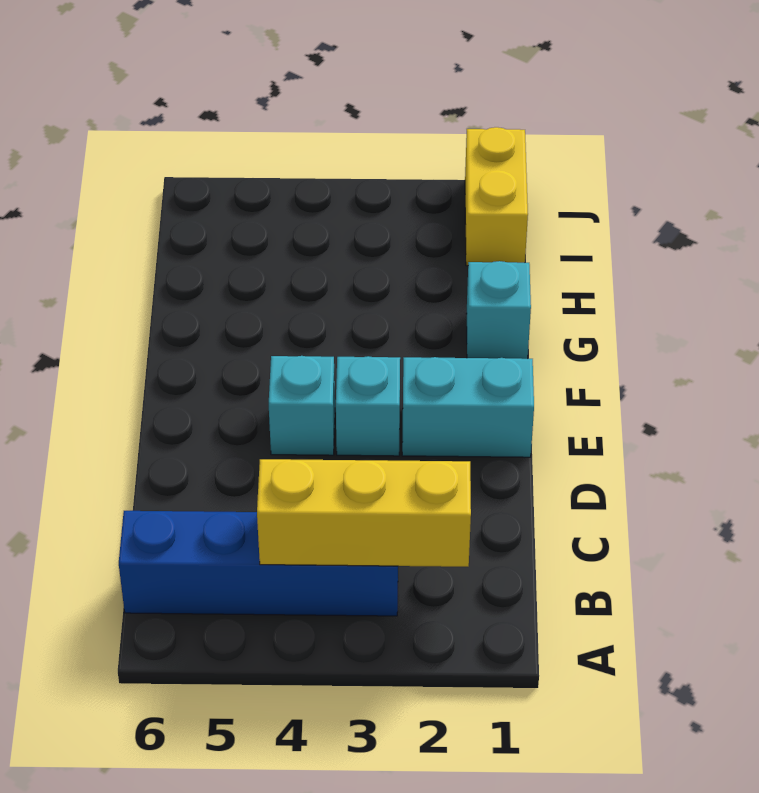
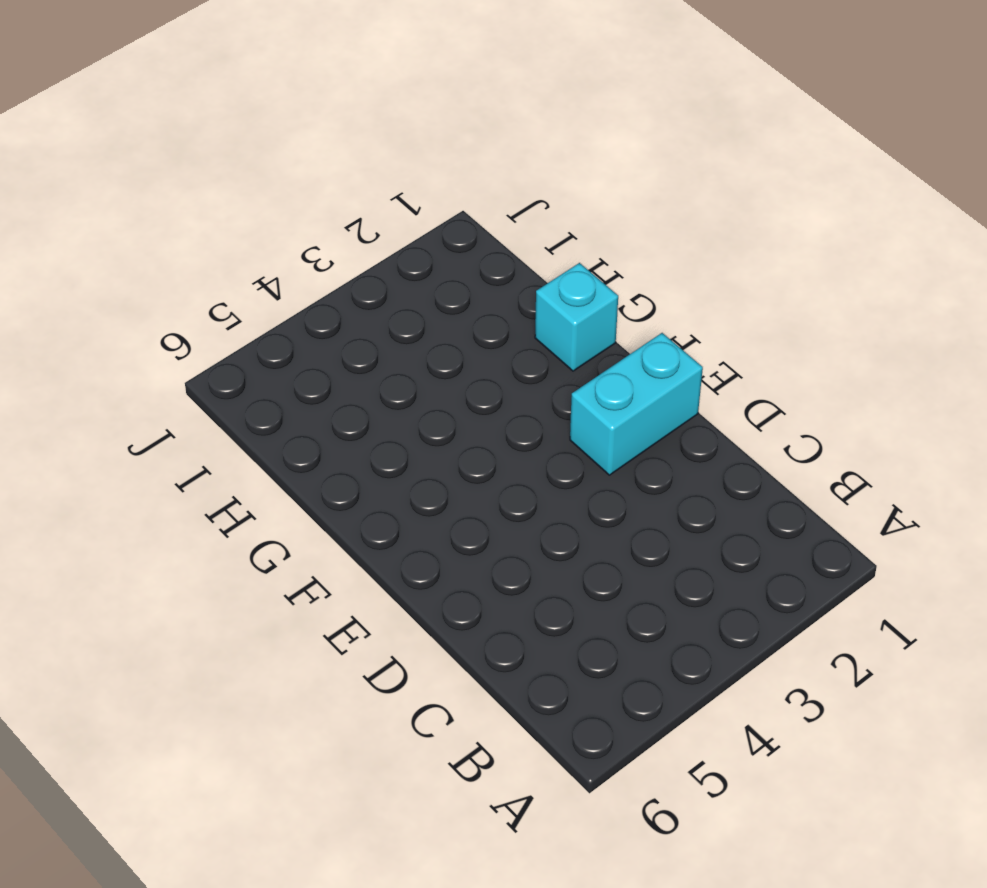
none -> blue 1x4 brick [119,511,398,616]
none -> cyan 1x1 brick [336,356,400,456]

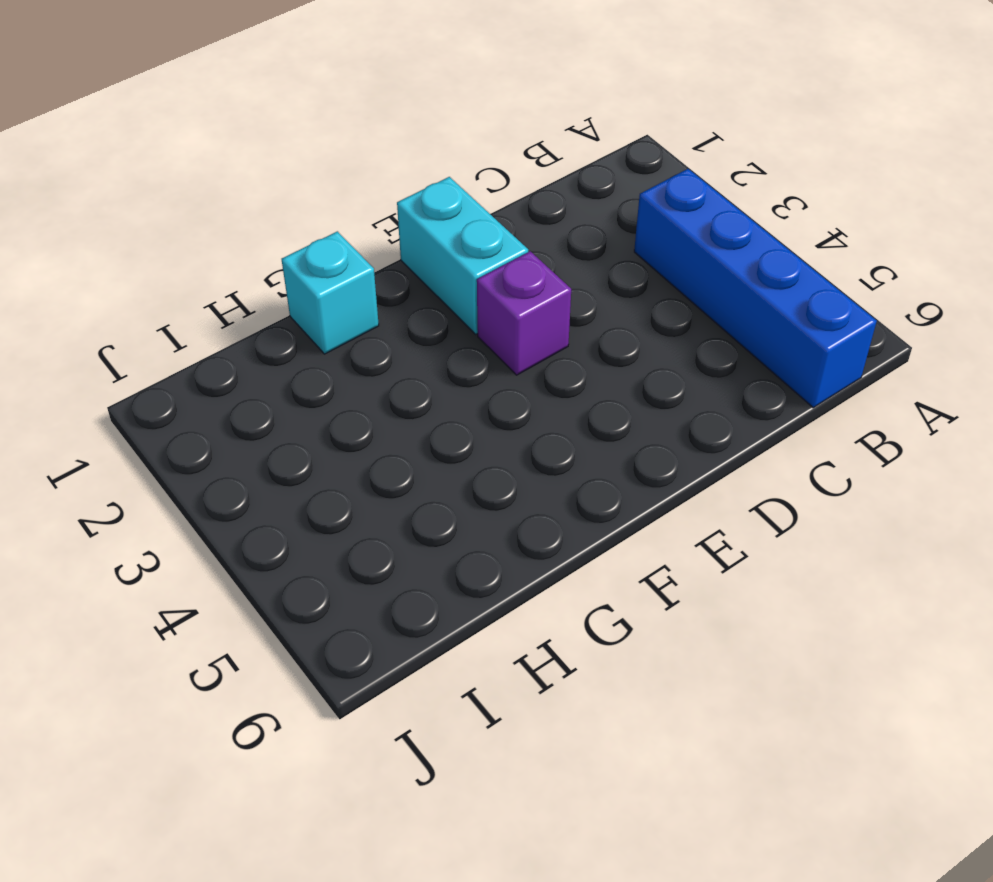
purple 1x1 brick [477,251,571,375] -> cyan 1x1 brick [336,356,400,456]
none -> cyan 1x1 brick [269,356,335,455]
none -> yellow 1x2 brick [465,127,528,266]

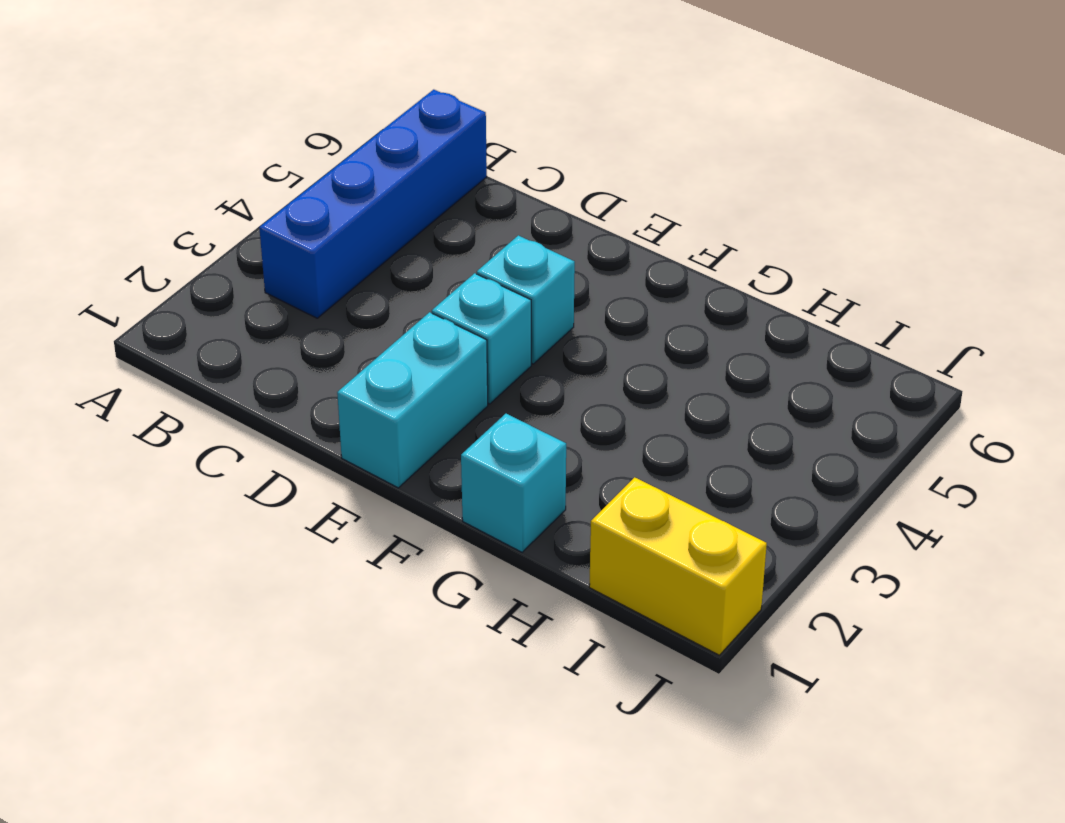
none -> yellow 1x3 brick [257,459,471,567]

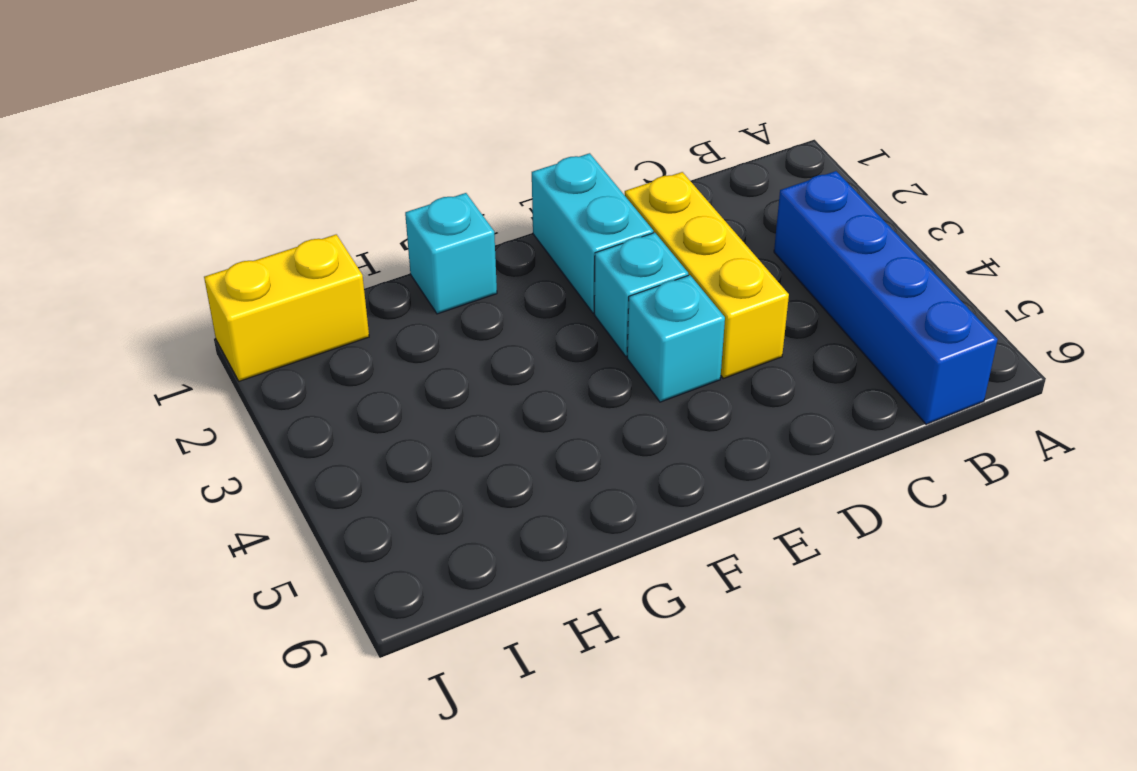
yellow 1x3 brick [625,172,789,379] -> yellow 1x3 brick moved to [257,459,471,567]

